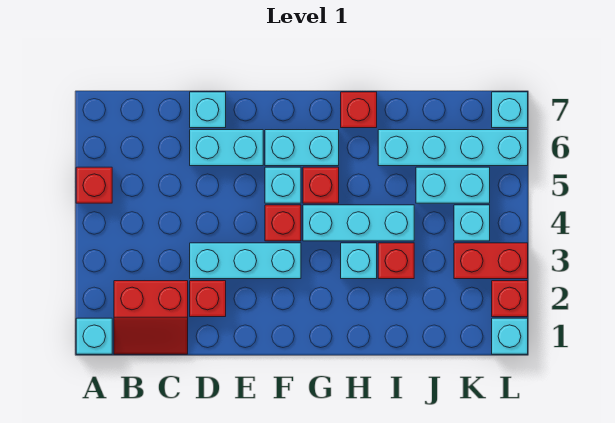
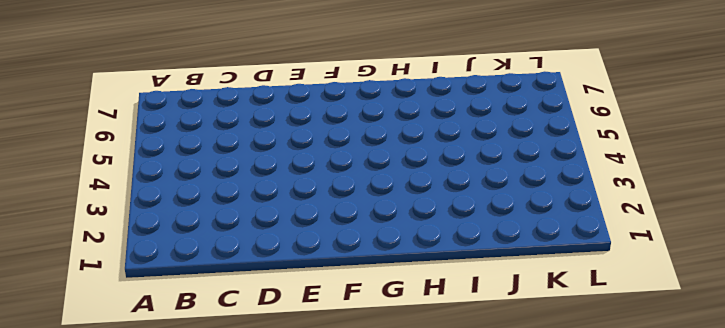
none -> cyan 1x1 brick [76,318,112,354]
none -> red 1x1 brick [76,167,112,203]
none -> red 2x2 slope [114,281,188,354]

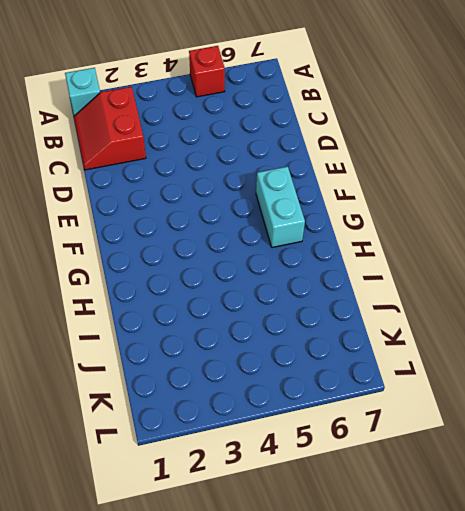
none -> red 1x1 brick [190,281,226,317]
none -> cyan 1x3 brick [190,243,301,279]
none -> cyan 1x2 brick [190,130,263,166]

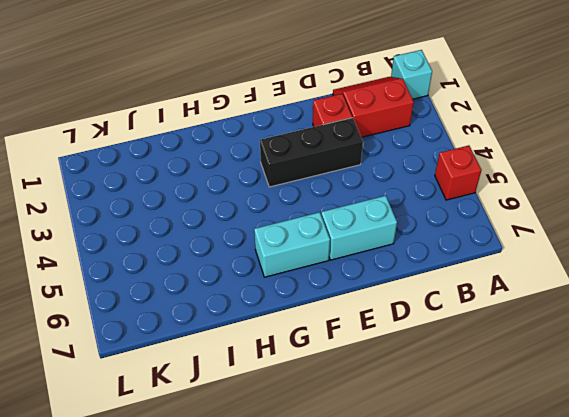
black 1x3 brick [260,118,363,187] -> cyan 1x3 brick [190,243,301,279]
none -> cyan 1x1 brick [190,92,226,128]
none -> red 1x1 brick [265,205,301,241]
none -> cyan 1x1 brick [265,167,301,203]

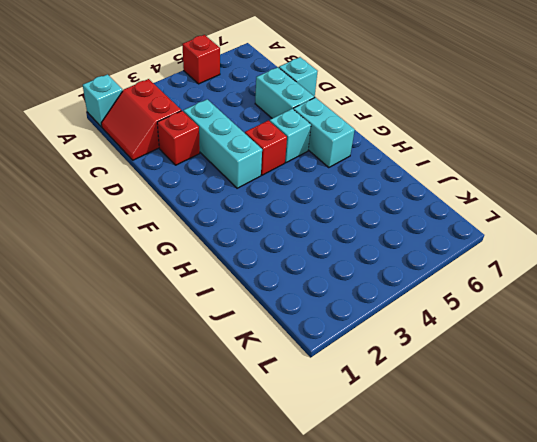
none -> cyan 1x3 brick [303,205,414,241]
none -> red 1x1 brick [303,167,339,203]
none -> cyan 1x1 brick [341,243,377,279]

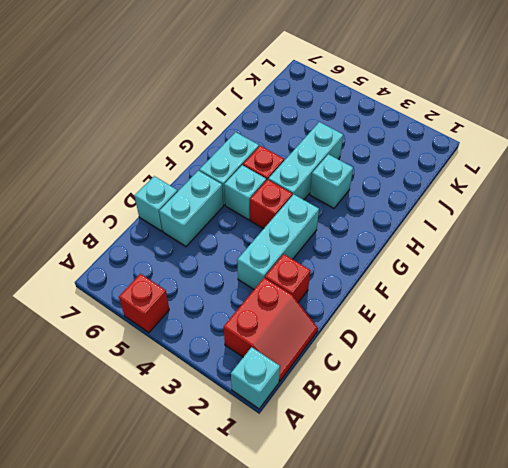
none -> red 1x1 brick [341,92,377,128]
none -> red 1x1 brick [378,243,414,279]
none -> cyan 1x4 brick [378,130,528,166]

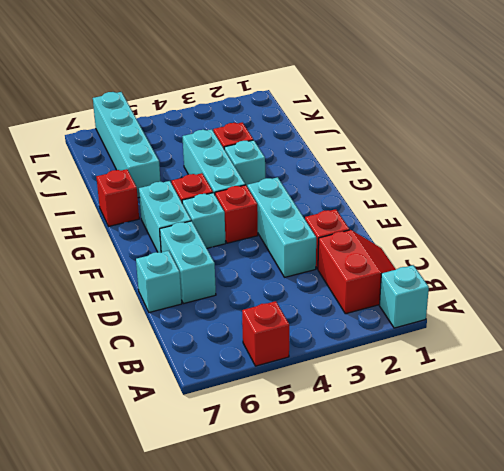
none -> cyan 1x2 brick [416,167,490,203]
none -> red 1x2 brick [454,243,528,279]
none -> cyan 1x1 brick [454,205,490,241]

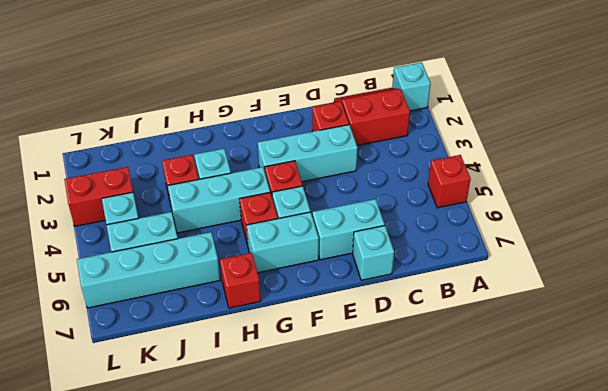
none -> cyan 1x1 brick [492,318,528,354]
none -> red 1x1 brick [492,281,528,317]
none -> cyan 1x1 brick [492,92,528,128]

